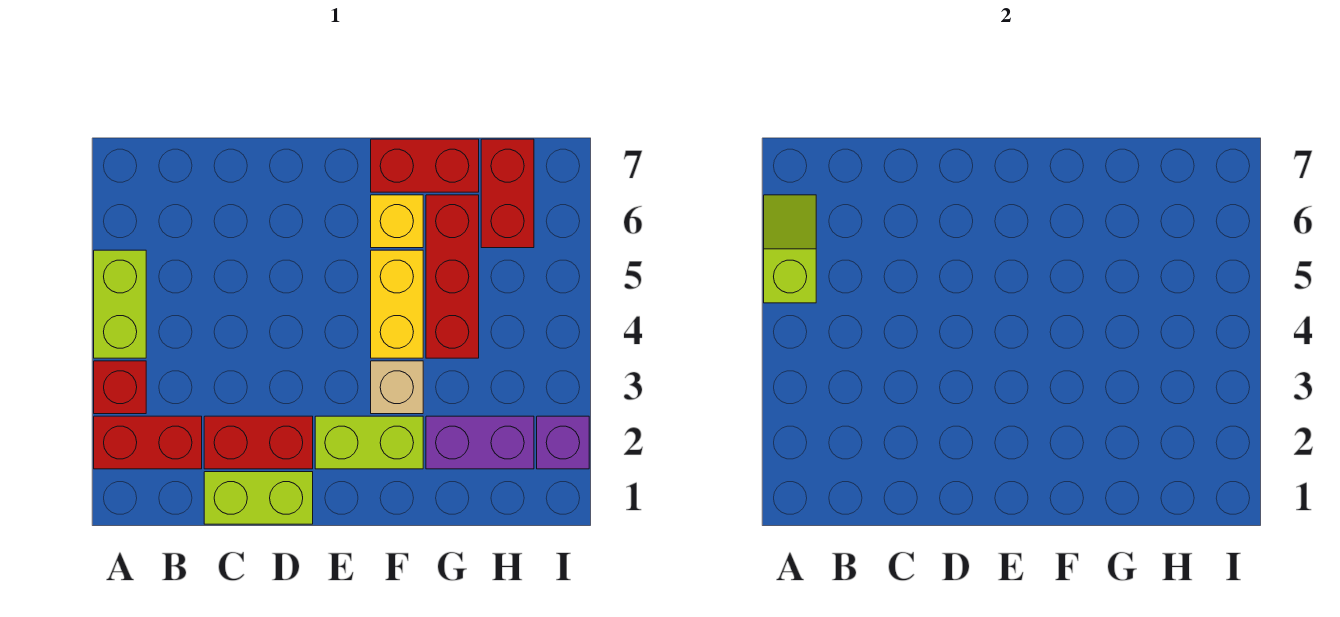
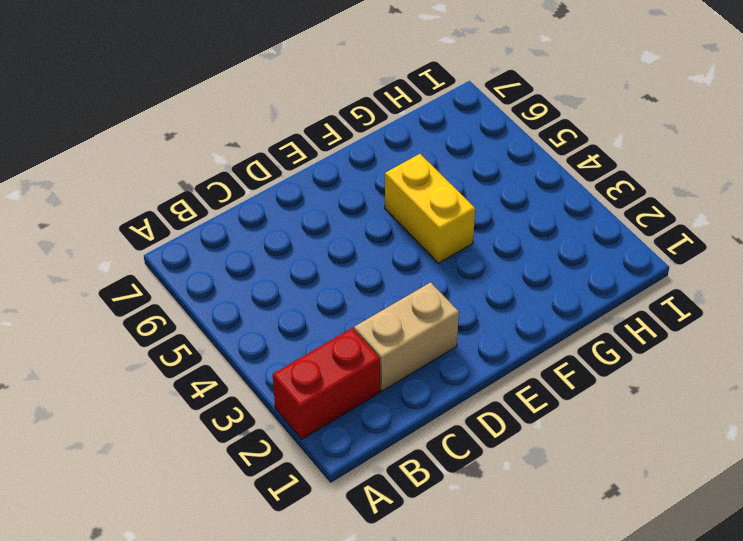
tan 1x2 brick [354,282,459,391] -> red 1x2 brick [204,416,313,469]
none -> red 1x1 brick [94,361,146,414]
none -> lime 1x2 brick [94,250,146,358]
none -> lime 1x2 brick [204,472,313,524]

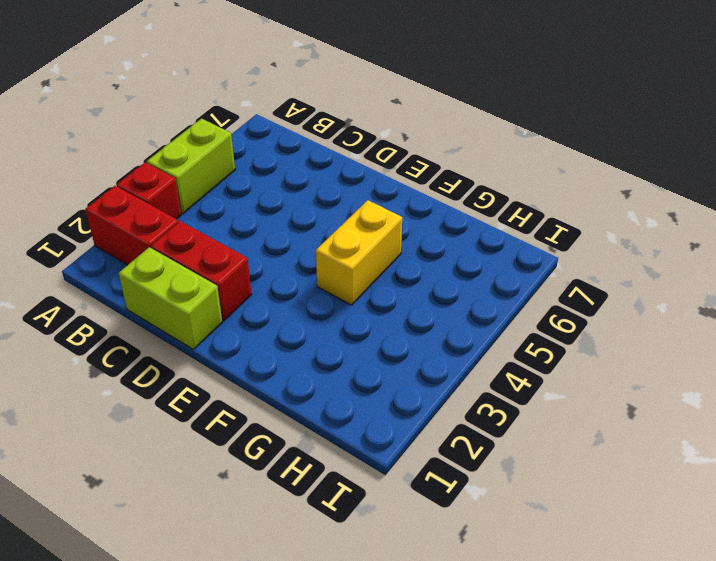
none -> lime 1x2 brick [315,416,423,469]
none -> tan 1x1 brick [371,361,423,414]
none -> yellow 1x1 brick [371,195,423,248]

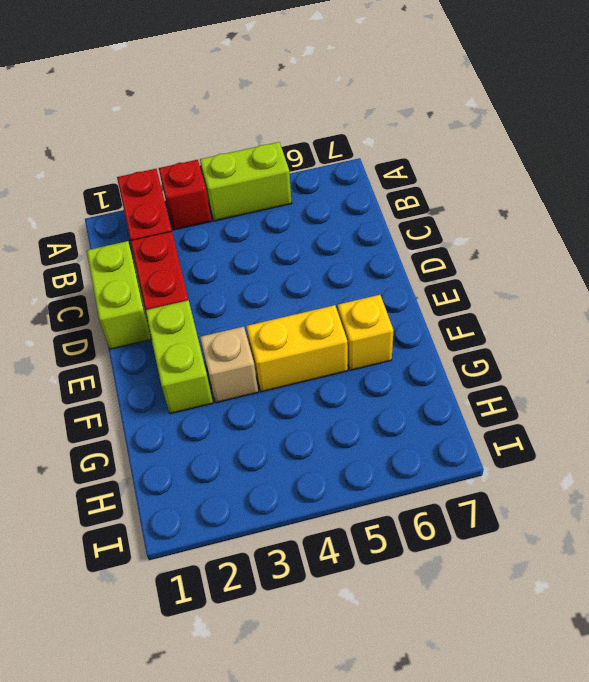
none -> red 1x2 brick [371,139,479,192]
none -> purple 1x2 brick [426,416,534,469]
none -> red 1x3 brick [426,195,479,358]

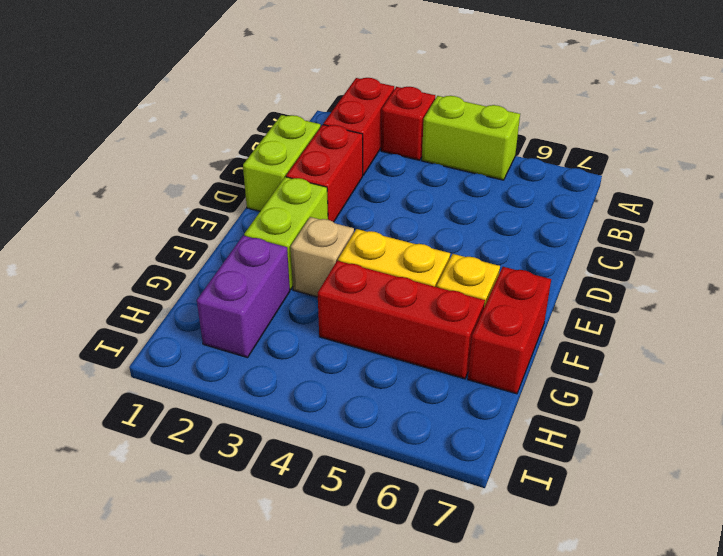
none -> red 1x2 brick [481,139,534,248]
none -> purple 1x1 brick [537,416,589,469]
none -> lime 1x2 slope [764,195,816,303]

